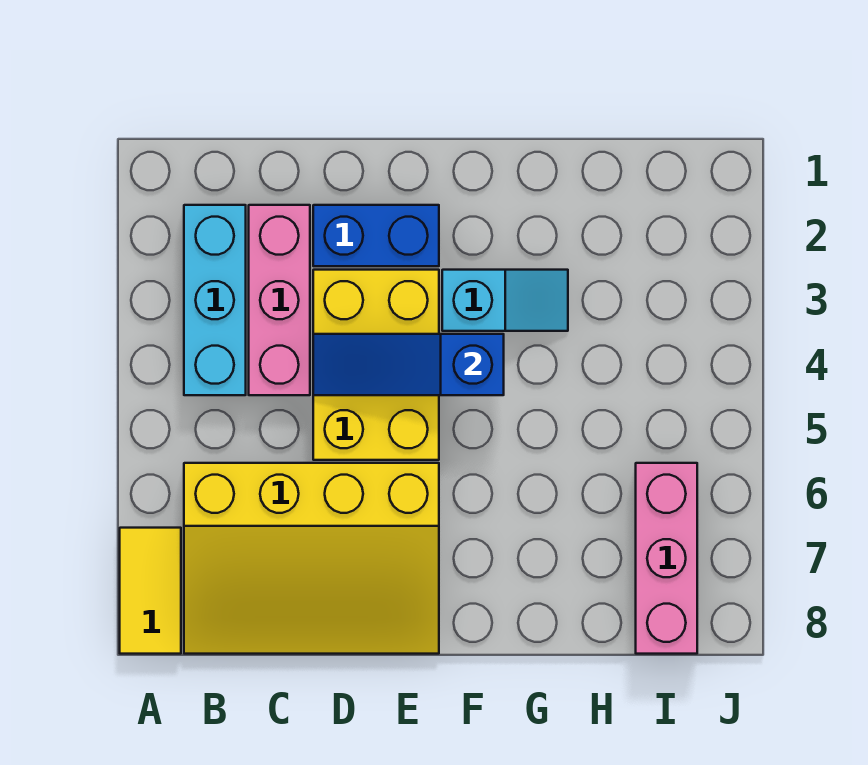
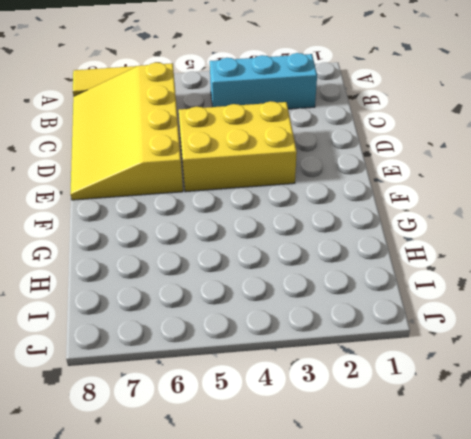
none -> pink 1x3 brick [249,205,310,395]
none -> blue 1x2 brick [313,205,439,266]

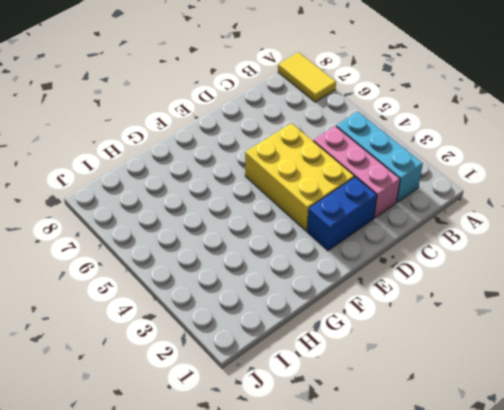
none -> yellow 3x4 slope [184,463,439,654]
none -> cyan 1x2 slope [442,270,568,331]

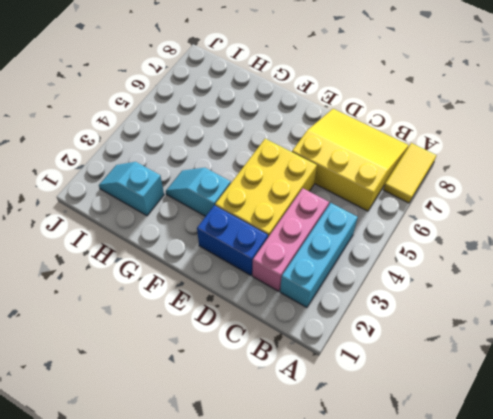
yellow 3x3 slope [292,109,409,211] -> yellow 3x4 slope [184,463,439,654]
cyan 1x2 slope [99,162,164,216] -> none
none -> pink 1x3 brick [636,463,697,654]
none -> blue 1x3 slope [313,334,504,395]

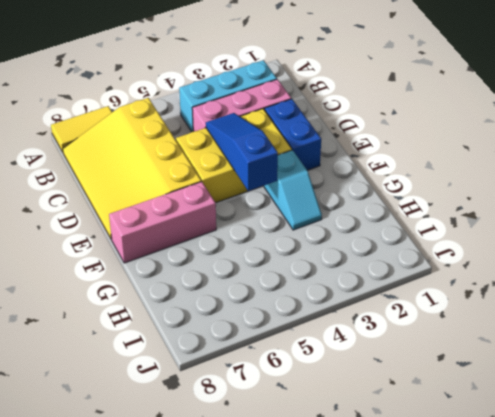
pink 1x3 brick [109,182,216,263] -> pink 1x3 brick moved to [636,463,697,654]

